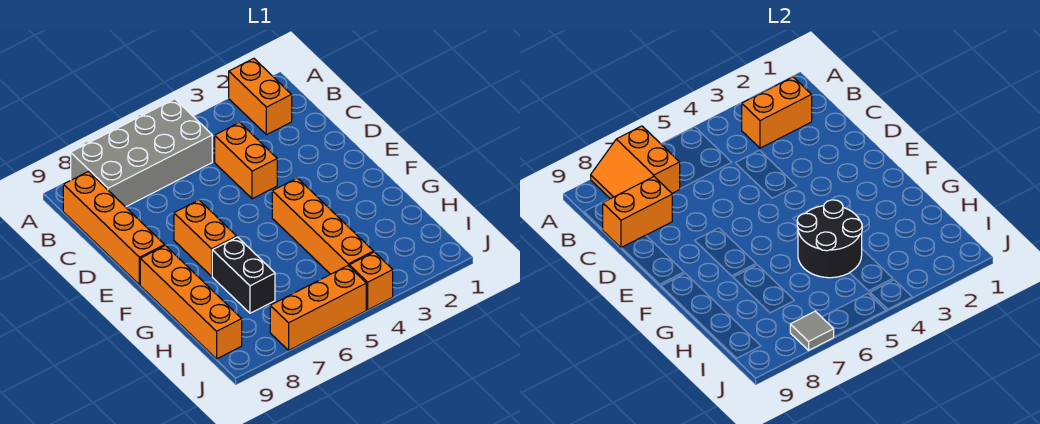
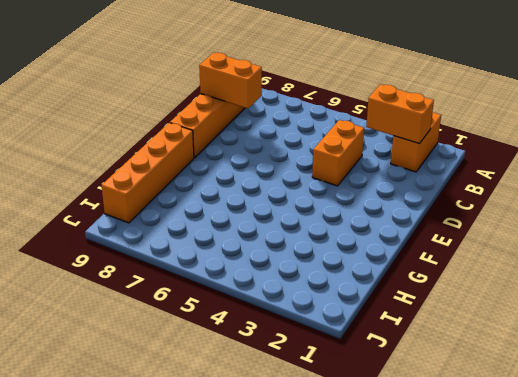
none -> grey 2x4 brick [71,99,212,207]
none -> orange 1x2 brick [174,200,237,276]
none -> orange 1x4 brick [272,178,374,274]

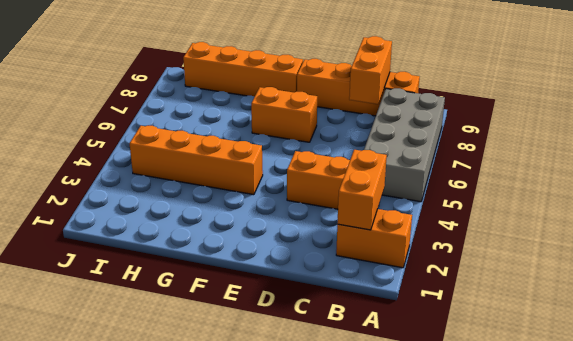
none -> black 1x2 brick [212,237,275,313]
none -> orange 1x1 brick [349,252,393,310]
none -> orange 1x3 brick [270,266,366,350]

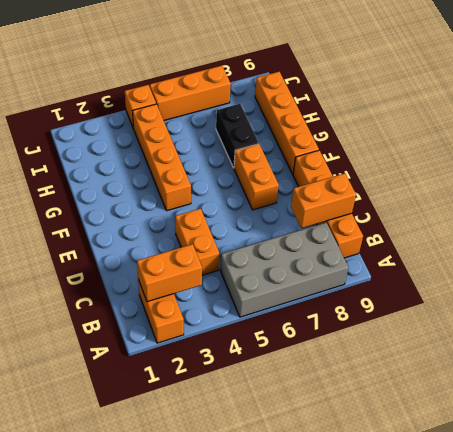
none -> orange 2x2 slope [591,126,680,199]
none -> black 2x2 round brick [797,200,862,278]
none -> grey 1x1 tile [790,311,834,350]

